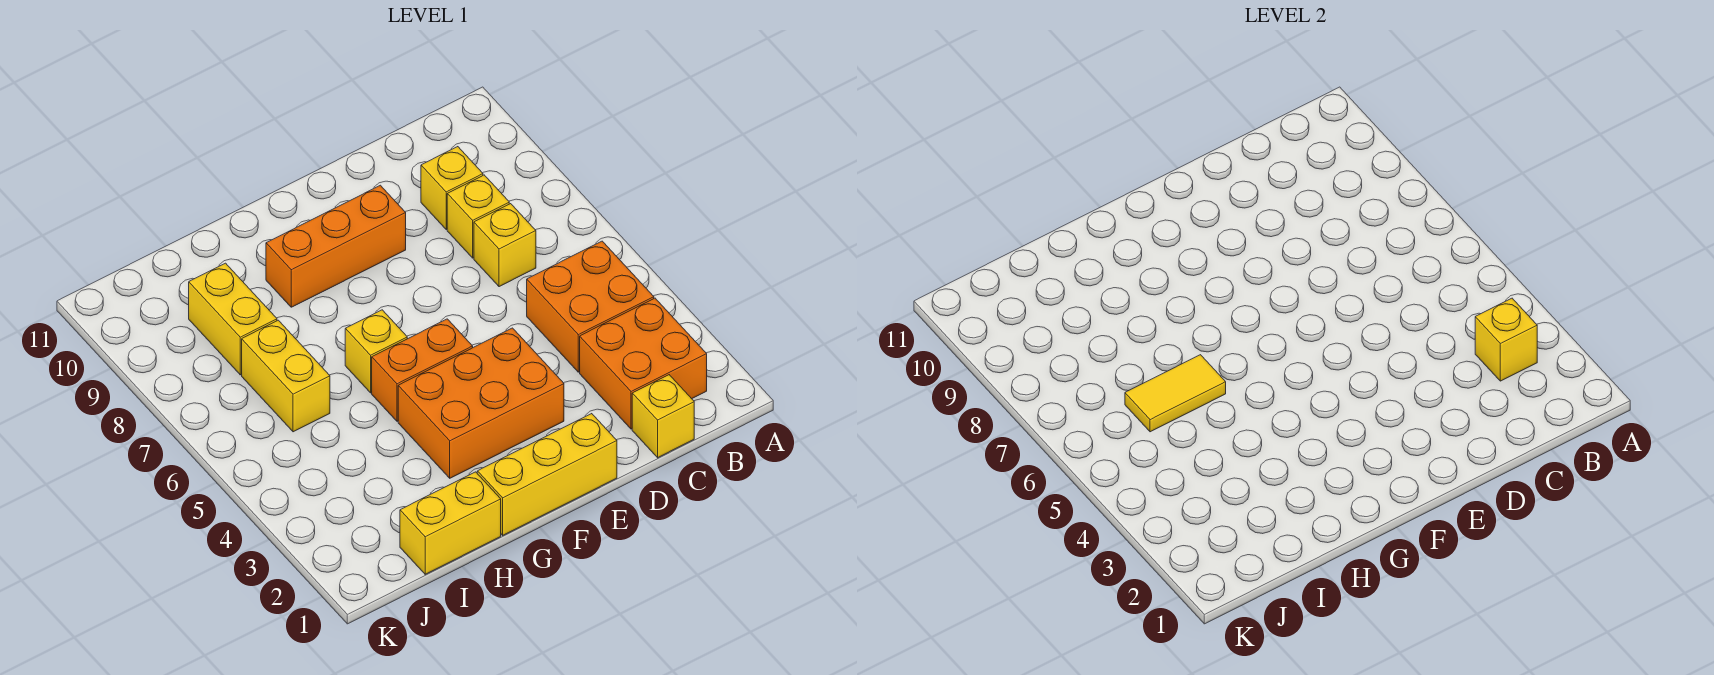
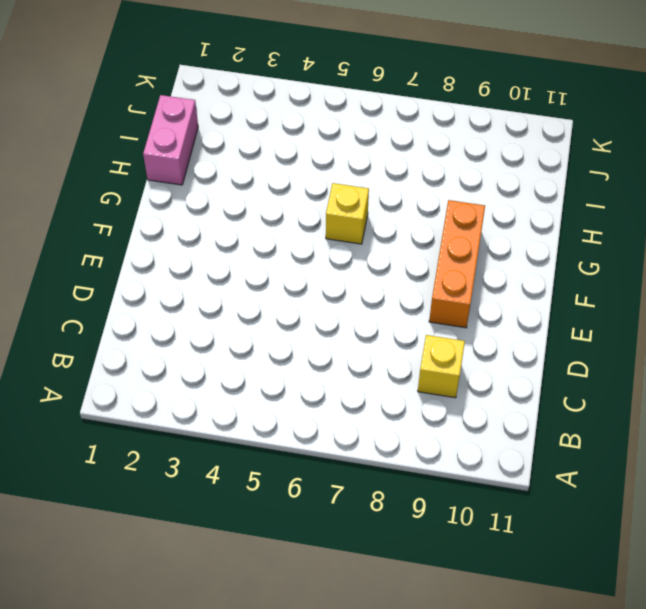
pink 1x2 brick [143,95,198,185] -> yellow 1x2 brick [400,472,501,574]
none -> orange 2x2 brick [580,298,707,429]
none -> orange 2x2 brick [527,241,654,372]
none -> yellow 1x1 brick [632,375,694,458]

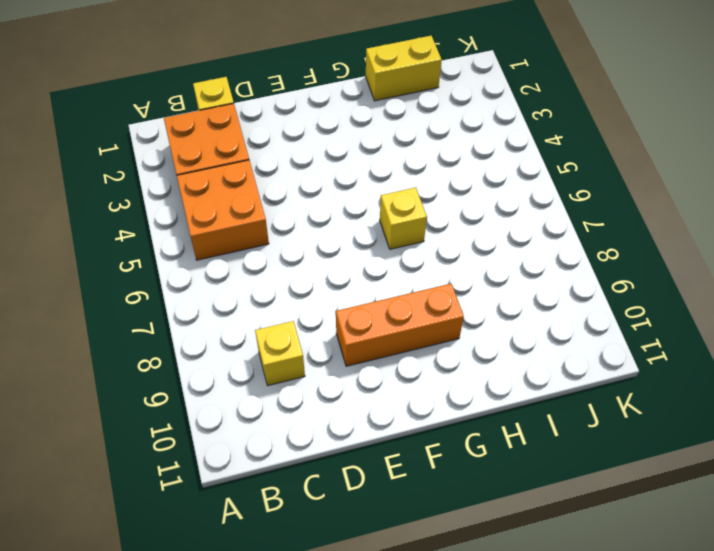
none -> yellow 1x1 brick [474,204,536,287]
none -> yellow 1x1 brick [447,175,509,258]
none -> yellow 1x3 brick [477,414,617,535]

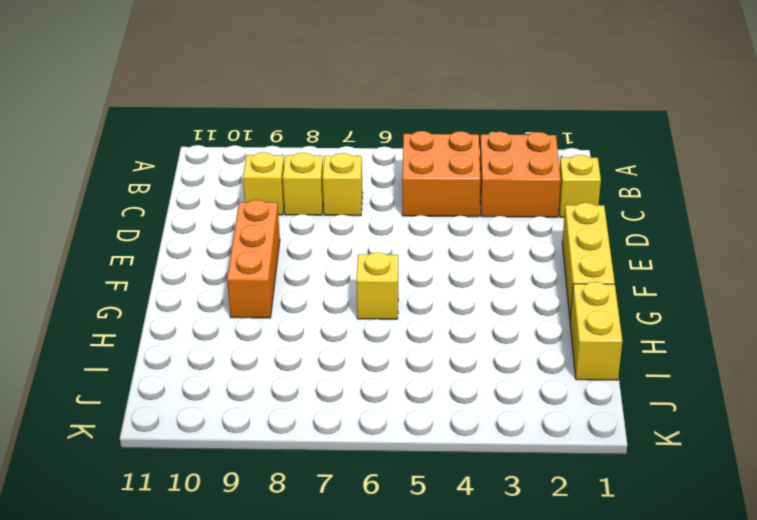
none -> orange 2x3 brick [398,328,564,478]
none -> orange 1x2 brick [372,319,473,421]
none -> yellow 1x2 brick [242,320,330,432]

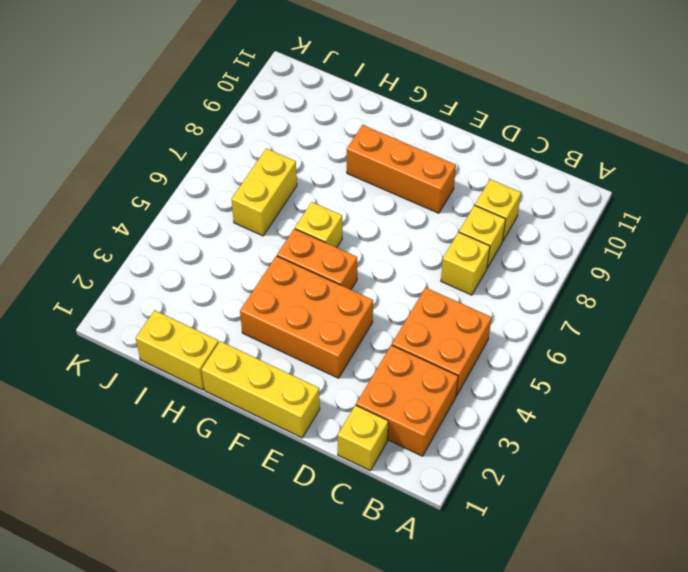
none -> yellow 1x2 brick [189,263,277,375]
none -> yellow 1x1 brick [1475,298,1537,381]
none -> yellow 1x2 tile [1125,355,1226,432]

